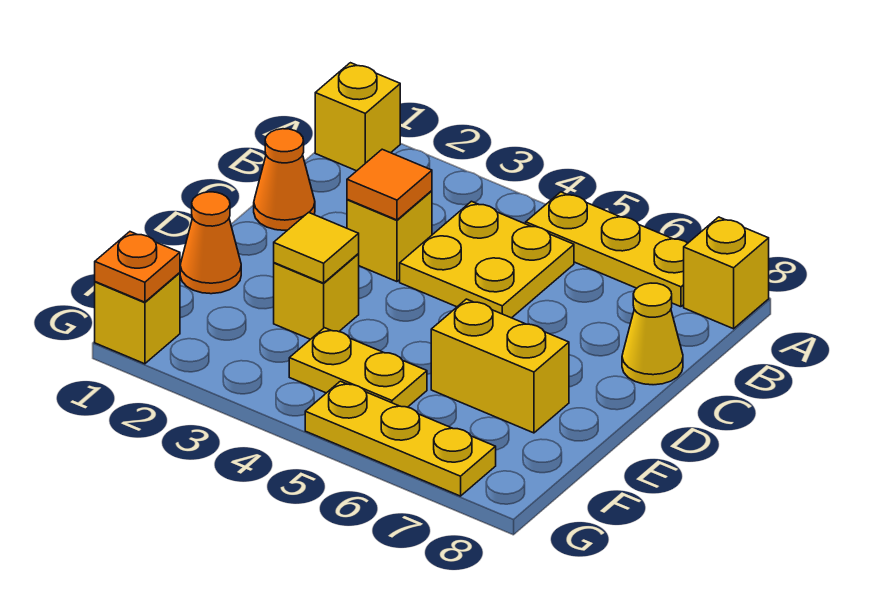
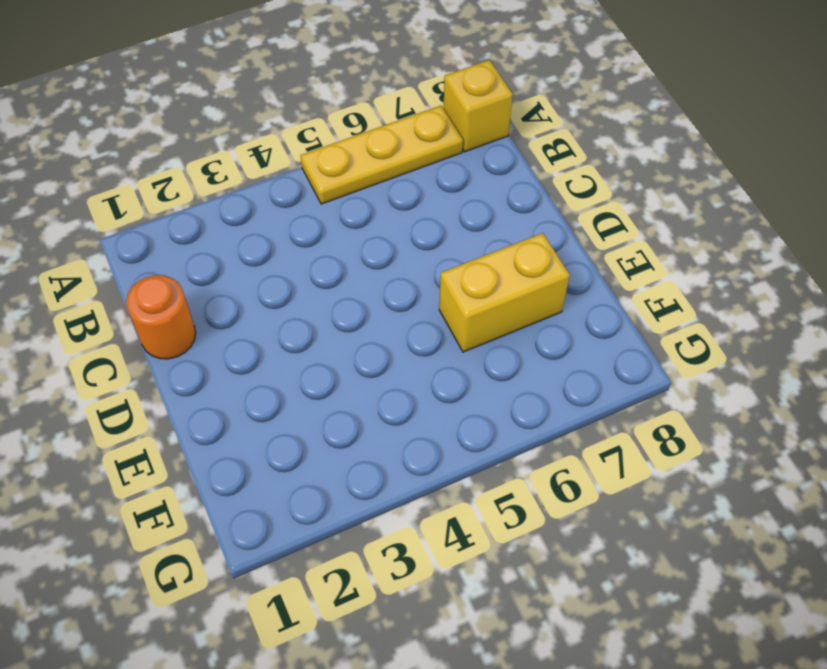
orange 1x1 round brick [126,275,196,359] -> orange 1x1 cone [254,129,315,230]
none -> yellow 1x1 brick [315,63,400,171]
none -> yellow 2x2 plate [400,201,574,318]
none -> yellow 1x1 brick [347,191,432,282]

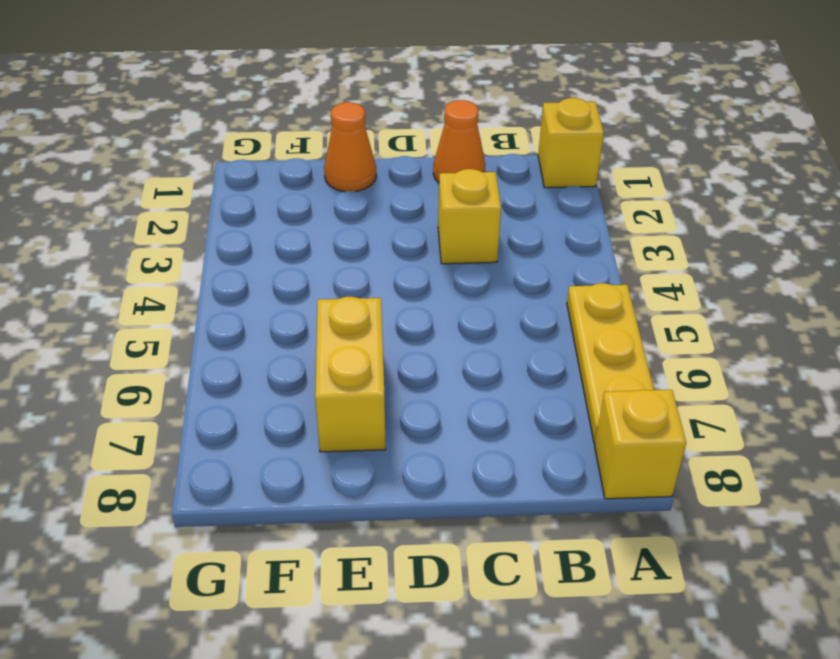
none -> yellow 2x2 plate [400,201,574,318]
none -> yellow 1x1 cone [622,283,683,385]
none -> yellow 1x1 brick [274,254,359,339]

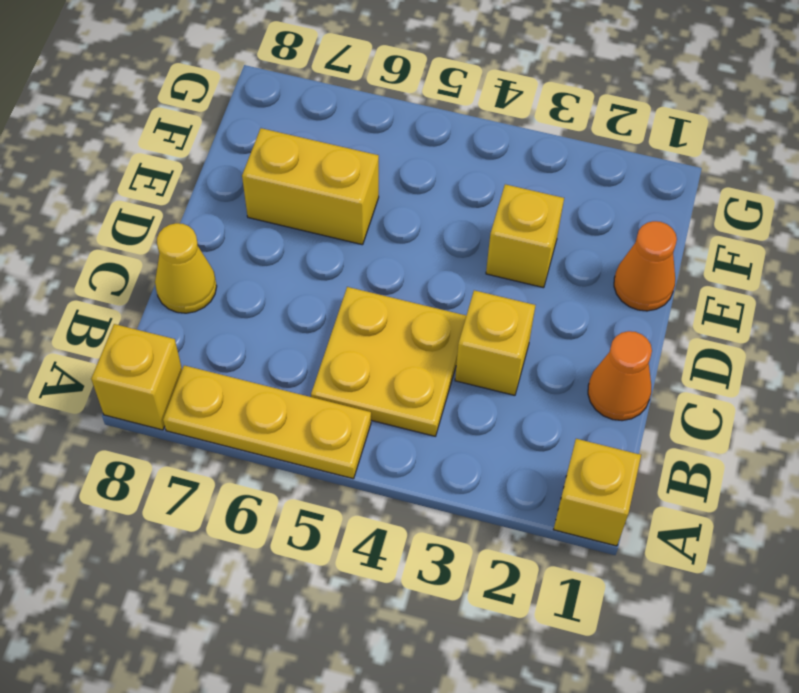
none -> yellow 1x2 plate [289,328,427,407]
none -> yellow 1x1 brick [95,273,180,364]
none -> yellow 1x3 plate [305,381,496,496]

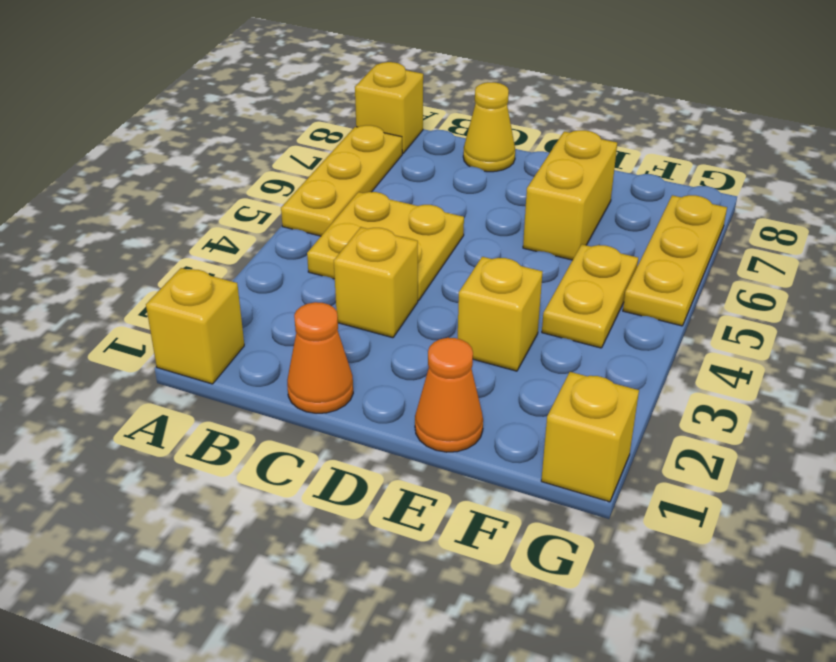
none -> orange 1x1 tile [347,149,432,220]
none -> yellow 1x1 tile [274,212,359,283]
none -> orange 1x1 plate [95,232,180,302]

